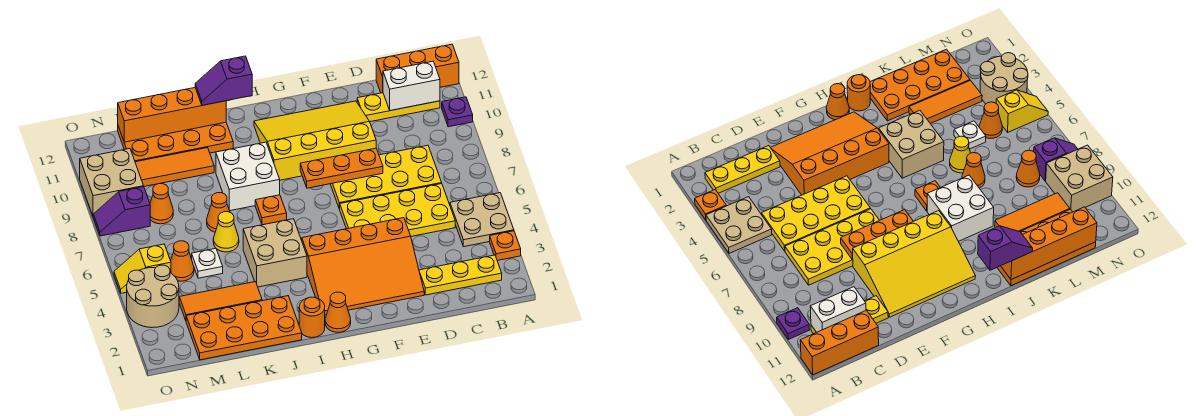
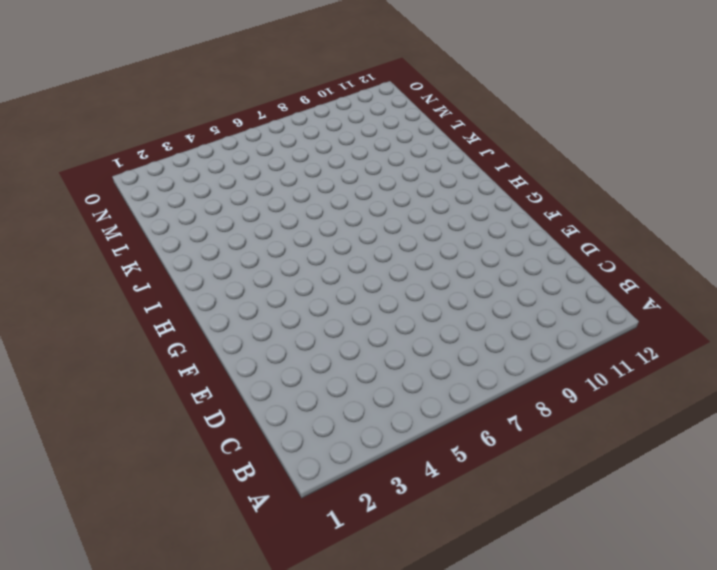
none -> orange 1x1 plate [490,231,521,261]
none -> tan 2x2 plate [450,193,514,247]
none -> purple 1x1 plate [442,97,473,127]
none -> orange 1x3 brick [376,44,459,93]

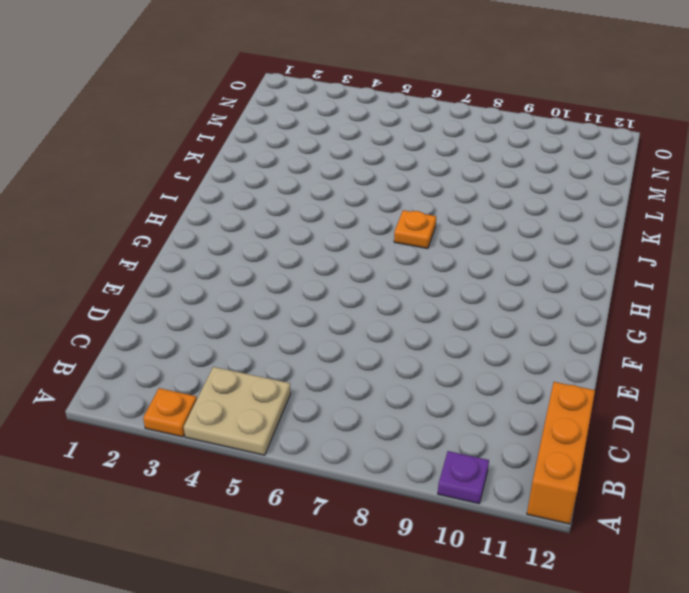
none -> yellow 1x3 plate [419,255,502,295]
none -> yellow 1x3 plate [357,93,440,122]
none -> yellow 2x4 plate [340,184,455,236]
none -> yellow 2x4 plate [330,145,442,209]

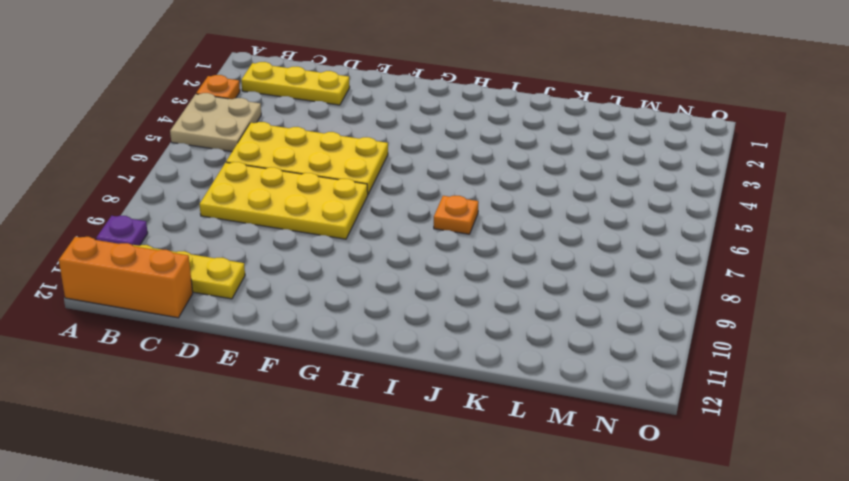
none -> orange 3x4 slope [302,218,424,315]
none -> yellow 3x4 slope [254,101,376,180]
none -> orange 1x1 cone [325,292,351,332]
none -> orange 1x1 round brick [299,297,325,338]

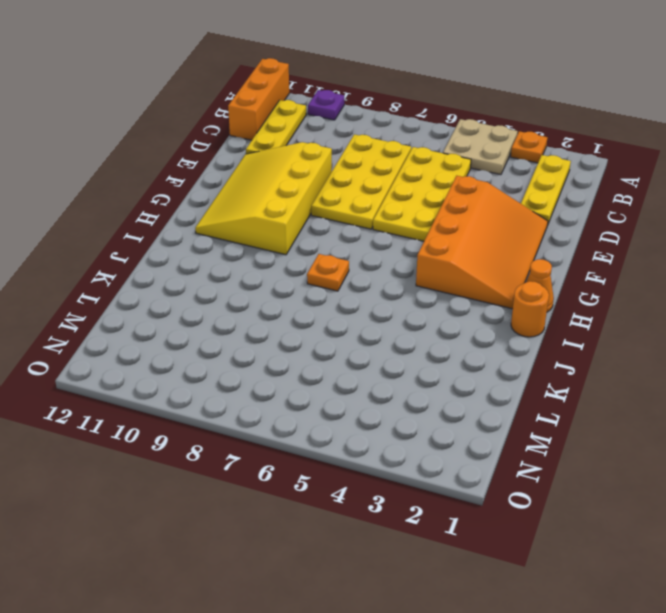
none -> tan 2x2 brick [243,219,307,287]
none -> white 2x2 brick [216,142,280,211]
none -> orange 2x4 plate [186,296,302,360]
none -> orange 2x4 plate [118,122,233,162]

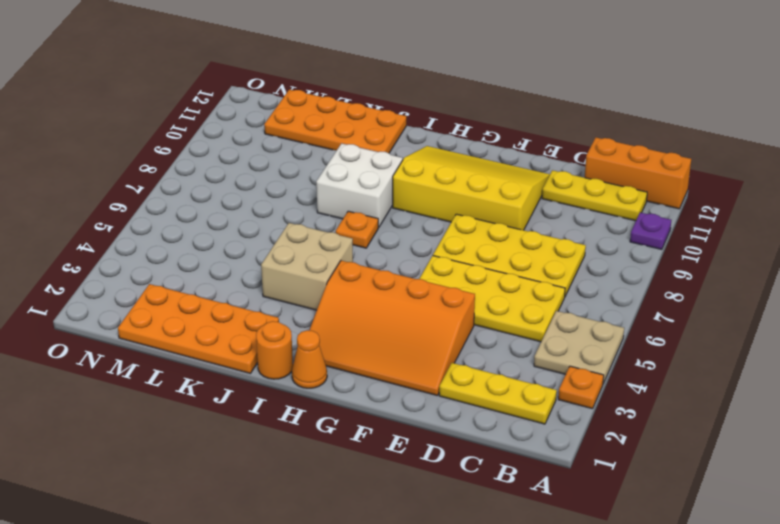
none -> orange 1x3 tile [179,282,262,320]
none -> yellow 1x1 cone [213,212,239,252]
none -> orange 1x1 cone [207,193,230,232]
none -> orange 1x3 tile [135,148,214,186]

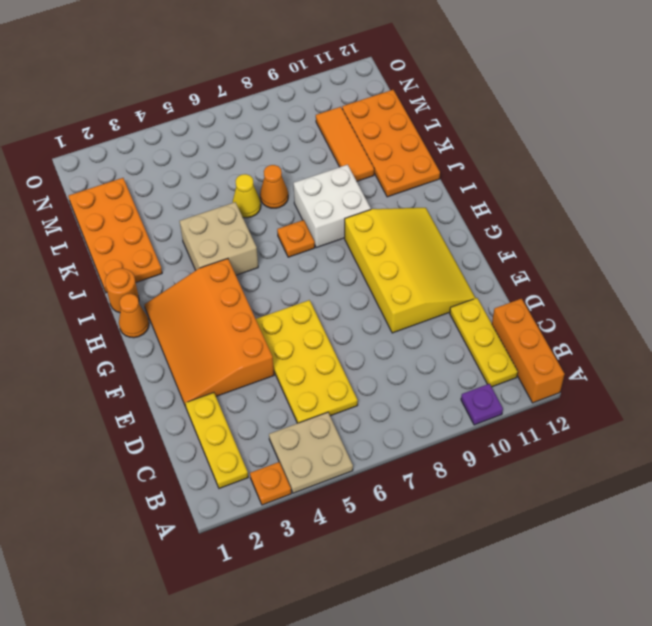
none -> yellow 2x4 plate [330,145,442,209]
none -> orange 1x3 tile [179,282,262,320]
none -> white 1x1 plate [192,248,223,278]
none -> orange 1x1 cone [171,241,194,281]

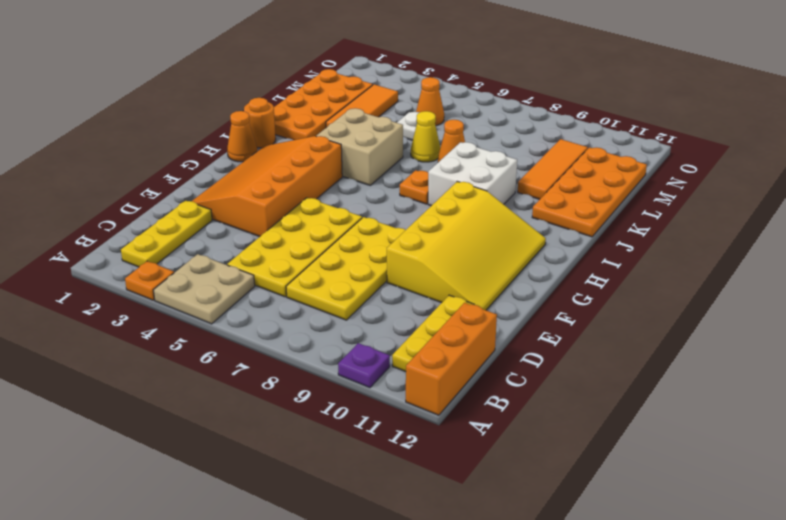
none -> orange 1x1 cone [150,184,173,224]
none -> tan 2x2 round brick [127,265,179,328]
none -> yellow 1x2 slope [114,244,171,293]
none -> purple 1x2 slope [93,187,150,236]

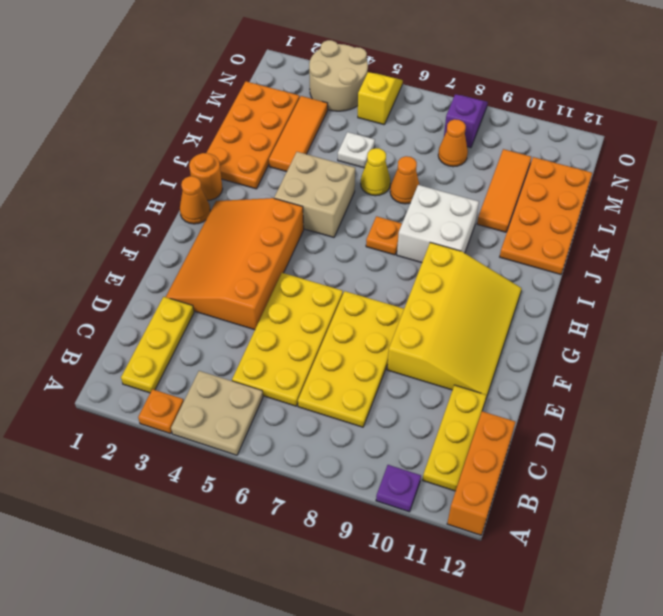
none -> orange 1x1 cone [171,241,194,281]
none -> tan 2x2 brick [80,149,144,215]
none -> white 1x2 brick [383,61,440,111]
none -> orange 1x3 plate [300,148,383,188]

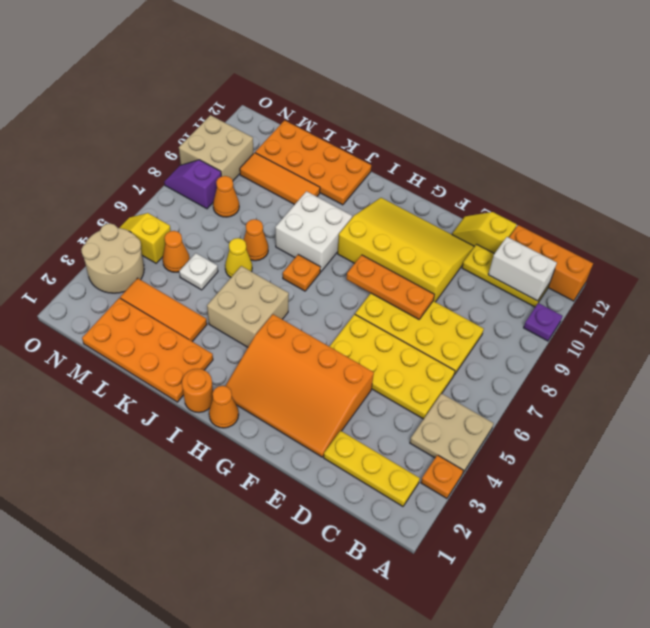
yellow 1x2 slope [452,212,517,254] -> none
none -> orange 1x4 brick [118,88,226,142]
none -> purple 1x2 slope [195,56,252,105]

